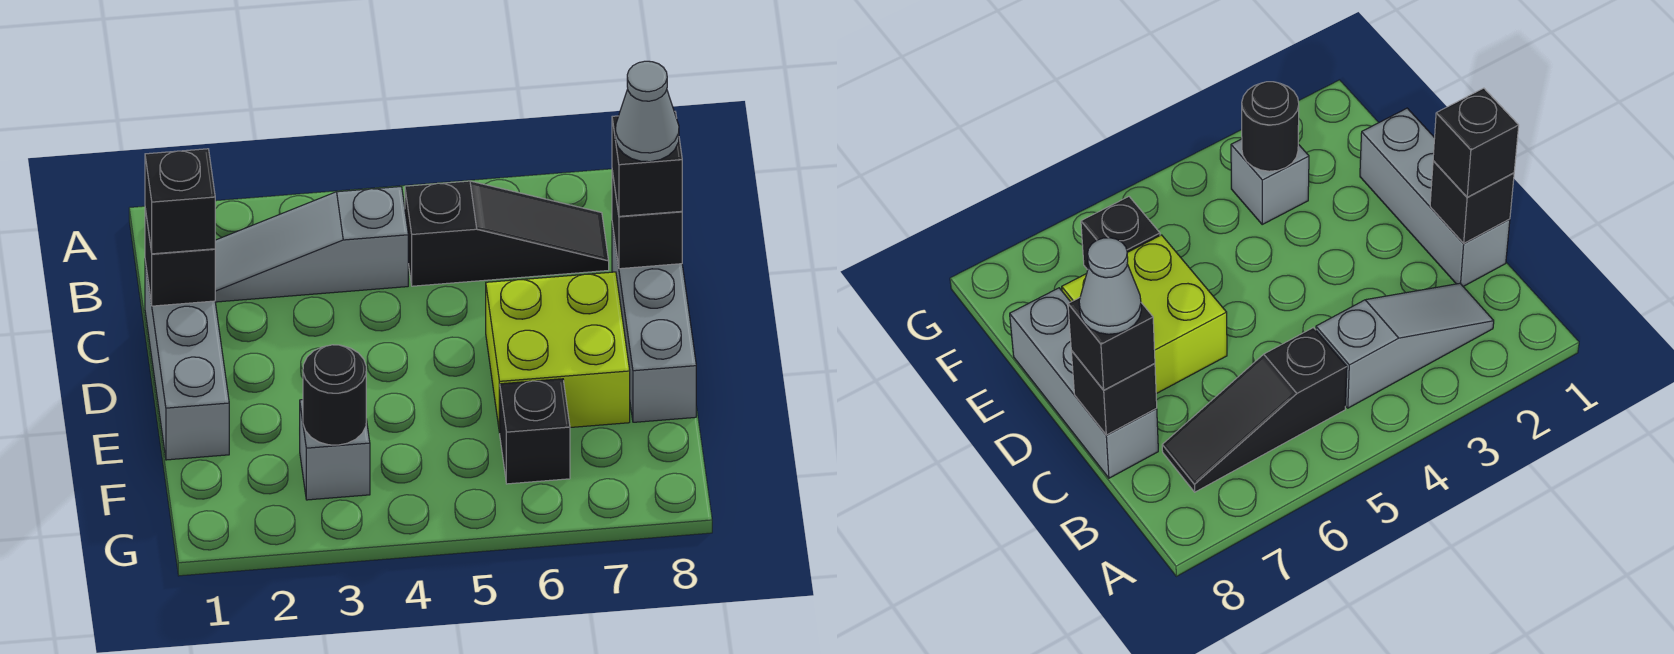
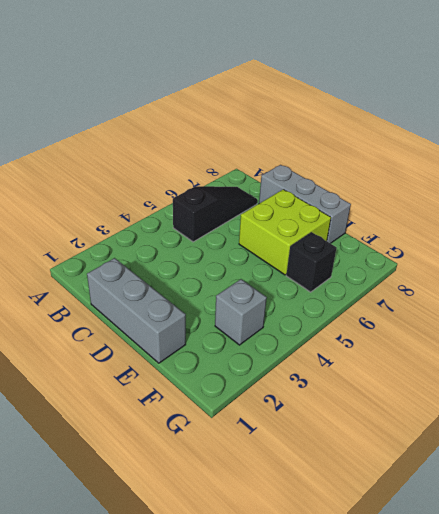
none -> grey 1x3 slope [215,187,408,302]
none -> black 1x1 brick [145,209,215,306]
none -> black 1x1 brick [612,171,682,269]

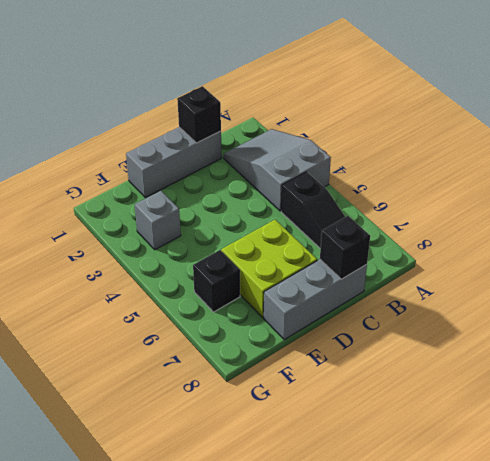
grey 2x3 slope [224,129,331,211] -> grey 1x3 slope [215,187,408,302]
none -> black 1x1 round brick [303,345,366,445]
none -> black 1x1 brick [145,149,215,254]
none -> black 1x1 brick [612,111,682,216]

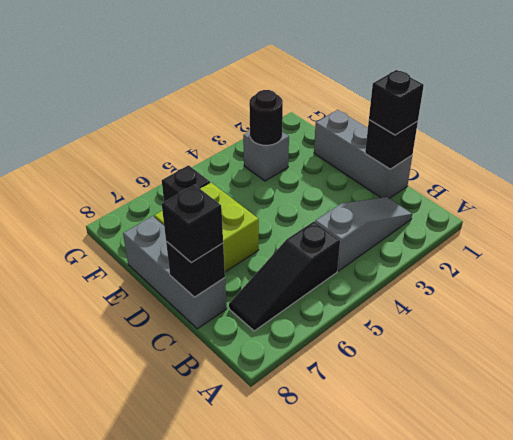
none -> grey 1x1 cone [615,61,679,162]

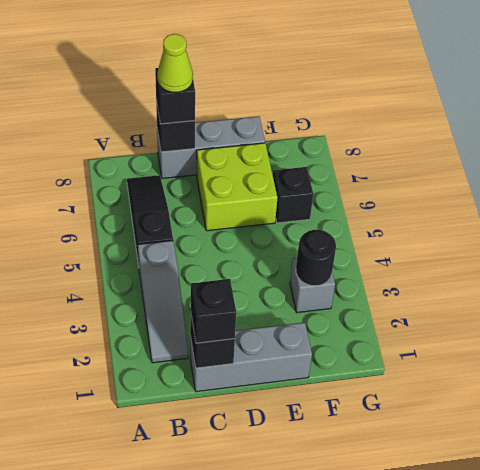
lime 1x1 cone [157,34,193,92] -> grey 1x1 cone [615,61,679,162]

